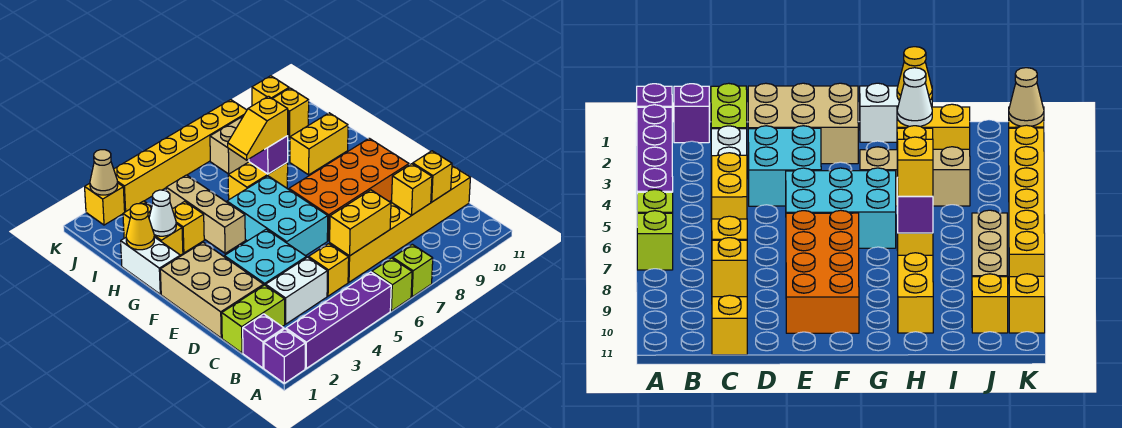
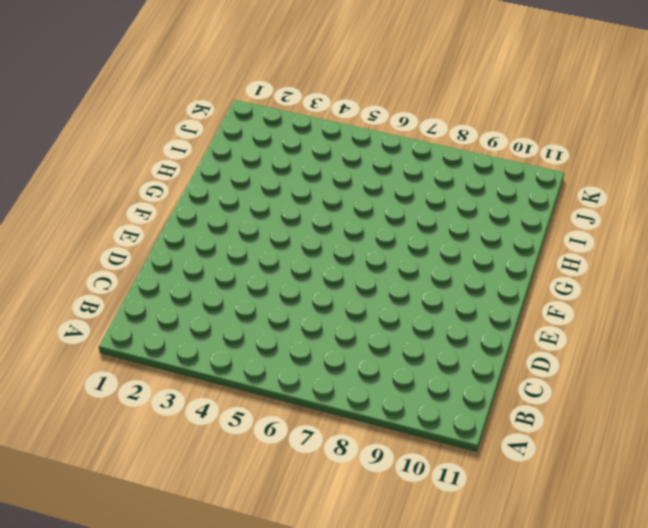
none -> purple 1x1 brick [264,329,305,383]
none -> purple 1x4 brick [286,272,391,368]
none -> lime 1x1 brick [372,258,412,311]
none -> lime 1x1 brick [393,244,433,297]

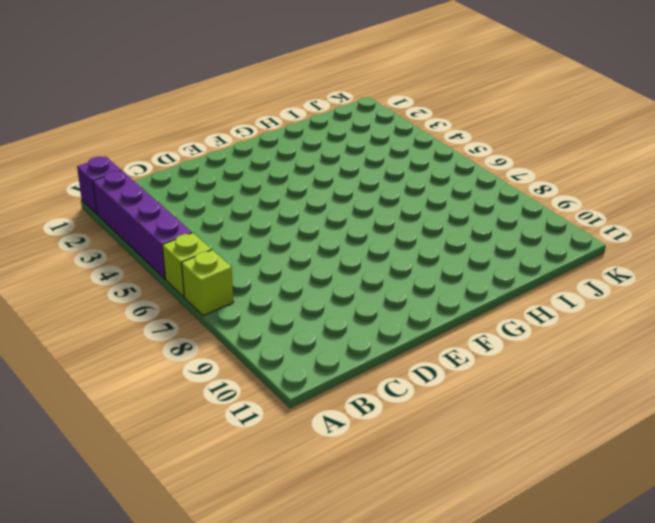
none -> purple 1x1 brick [243,314,284,368]
none -> lime 1x2 brick [222,285,285,353]
none -> white 1x2 brick [266,257,327,324]
none -> yellow 1x1 brick [309,244,349,296]

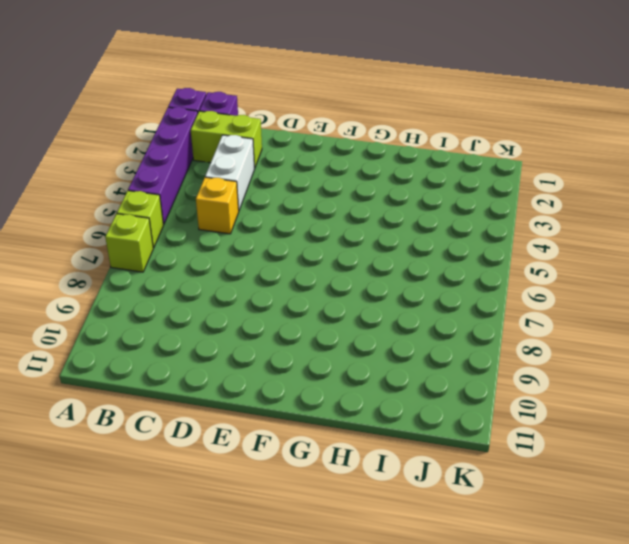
lime 1x2 brick [191,111,262,168] -> lime 1x2 brick turned to [222,285,285,353]
none -> yellow 1x6 brick [330,166,470,282]
none -> tan 2x3 brick [160,242,264,338]
none -> cyan 2x2 brick [224,229,307,285]
none -> cyan 2x3 brick [227,176,328,256]

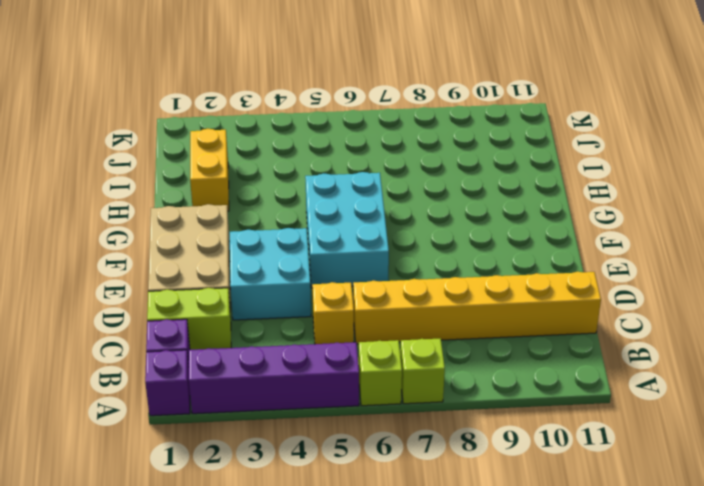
none -> white 1x2 brick [266,257,327,324]
none -> orange 2x4 brick [289,138,409,241]
none -> white 1x2 brick [121,237,180,294]
none -> tan 1x3 brick [166,175,245,253]

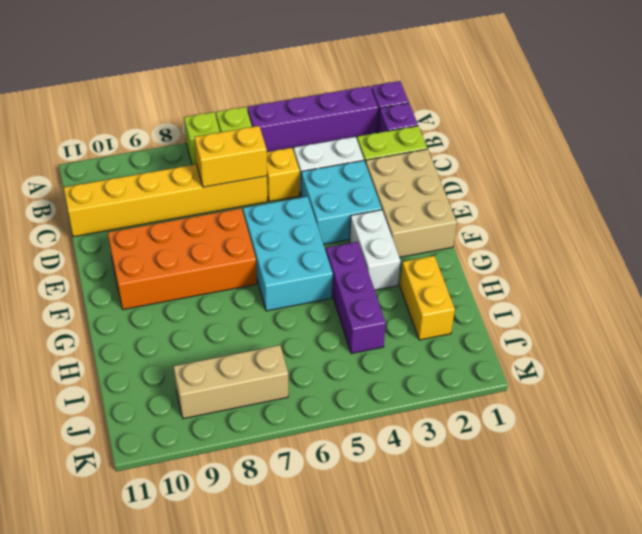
white 1x2 brick [349,210,400,290] -> white 1x2 brick moved to [121,237,180,294]
purple 1x3 brick [326,242,386,354] -> tan 1x3 brick [166,175,245,253]
none -> yellow 1x1 brick [172,201,204,253]
none -> yellow 1x2 brick [228,162,288,199]
none -> yellow 1x2 brick [290,113,348,175]
none -> yellow 1x1 brick [272,88,309,137]

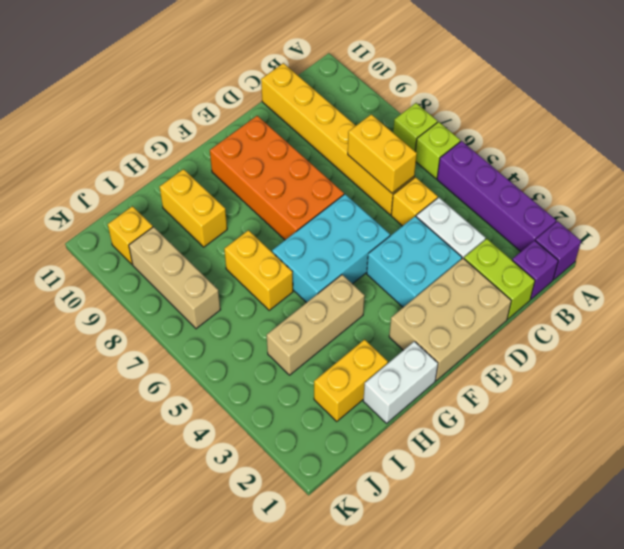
none -> yellow 1x1 brick [172,201,204,253]
none -> yellow 1x1 brick [85,183,125,225]
none -> yellow 1x6 brick [114,100,247,212]
none -> yellow 1x1 brick [252,76,289,106]

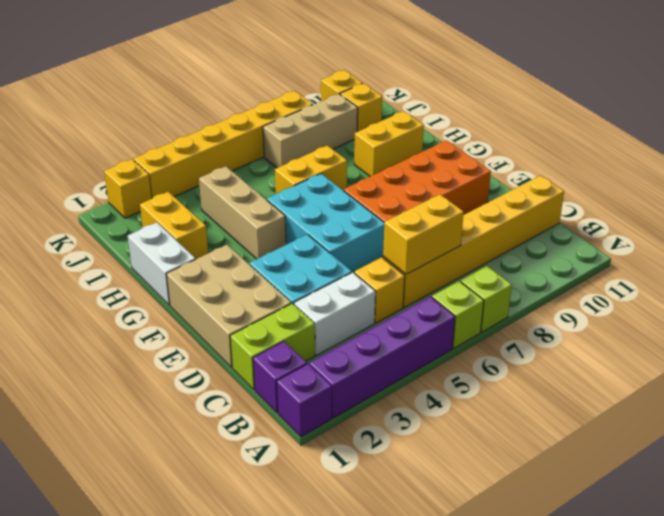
none -> yellow 1x1 brick [172,201,204,253]
none -> yellow 1x1 brick [392,164,432,215]
none -> yellow 1x1 brick [413,151,452,202]
none -> yellow 1x1 cone [126,204,154,250]

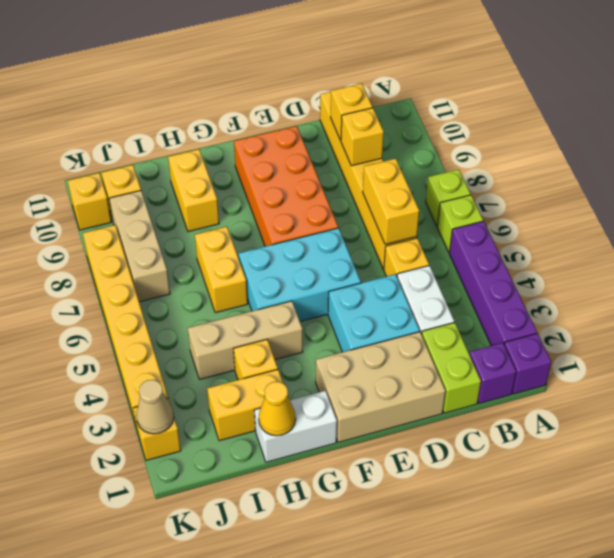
none -> white 1x1 cone [149,190,176,236]
none -> purple 1x1 brick [249,136,288,174]
none -> yellow 1x2 slope [228,96,288,160]

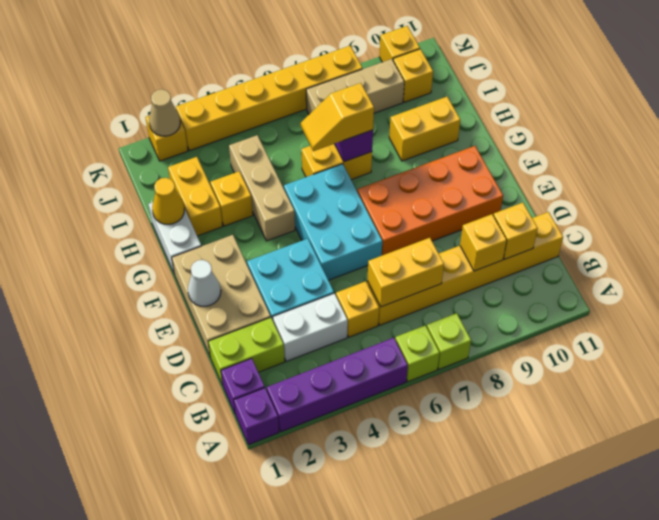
white 1x1 cone [188,260,221,306] -> white 1x1 cone moved to [149,190,176,236]

